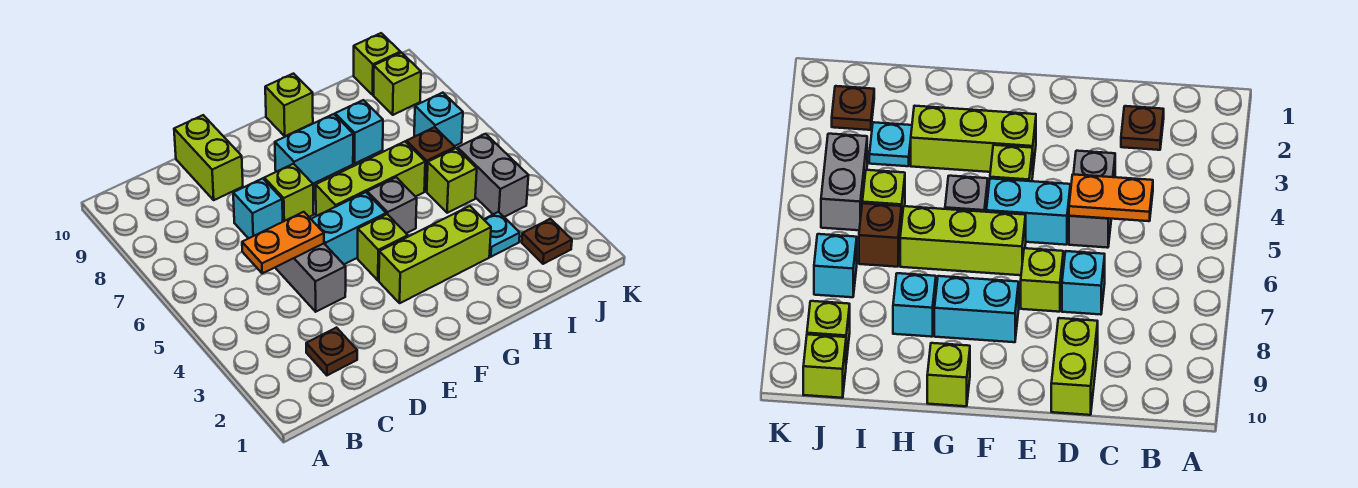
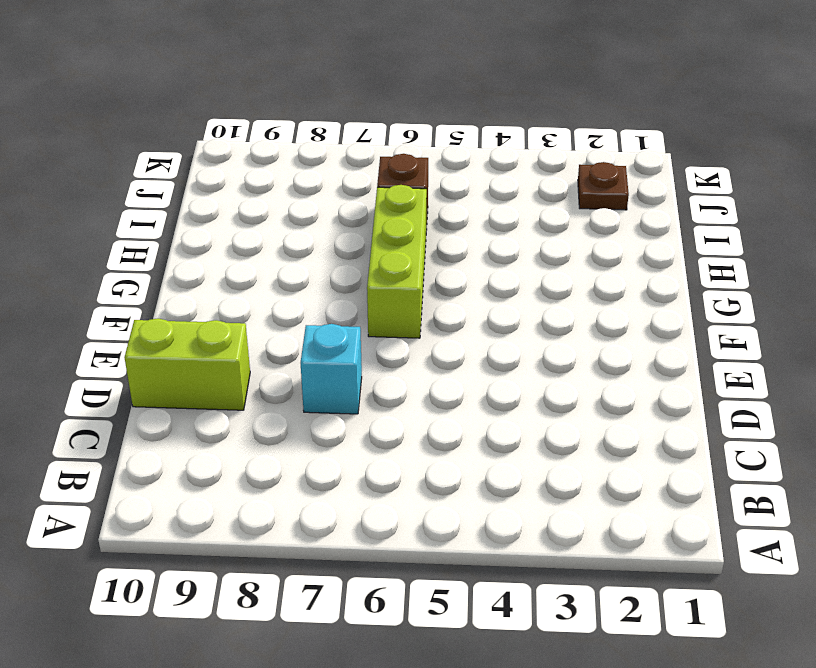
none -> brown 1x1 plate [306,328,357,375]
none -> grey 1x2 brick [275,244,346,312]
none -> cyan 1x2 brick [311,192,386,264]

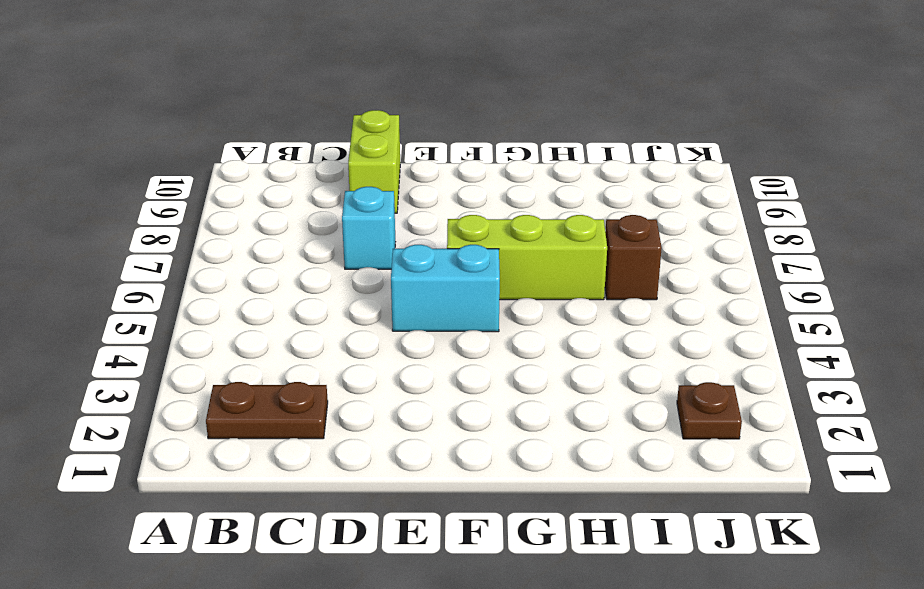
brown 1x2 plate [206,382,328,439] -> brown 1x1 plate [306,328,357,375]
none -> grey 1x2 brick [275,244,346,312]
none -> lime 1x1 brick [264,164,314,222]
none -> lime 1x3 brick [379,206,491,303]

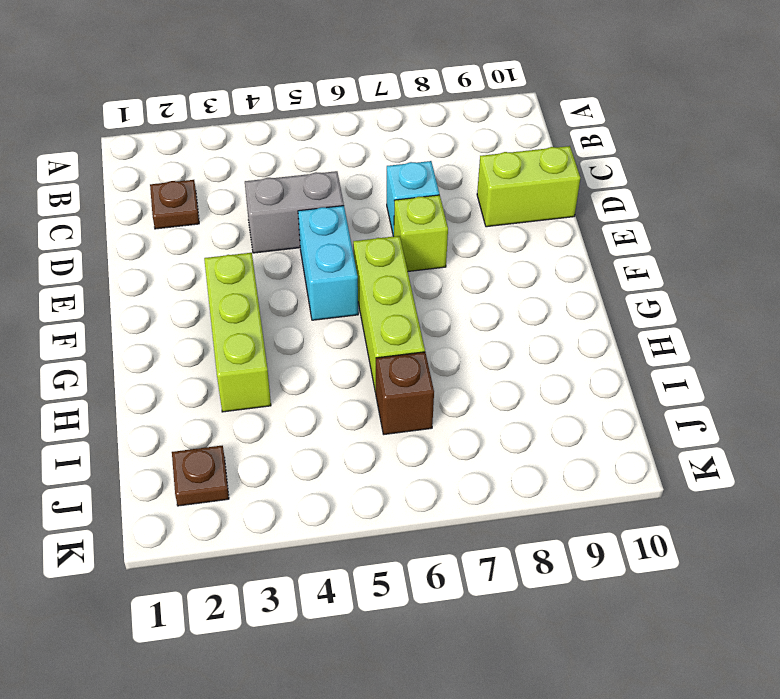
none -> lime 1x1 brick [358,214,408,280]
none -> cyan 1x2 brick [275,114,353,184]
none -> grey 1x1 brick [367,177,417,233]

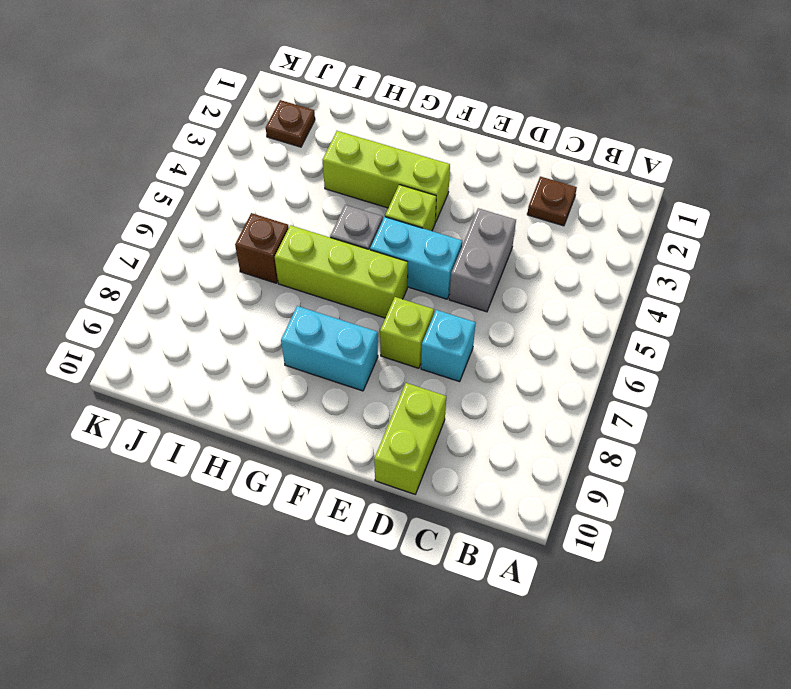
none -> lime 1x1 brick [265,74,313,136]
none -> cyan 1x1 brick [335,100,383,163]
none -> cyan 1x1 plate [484,212,520,257]

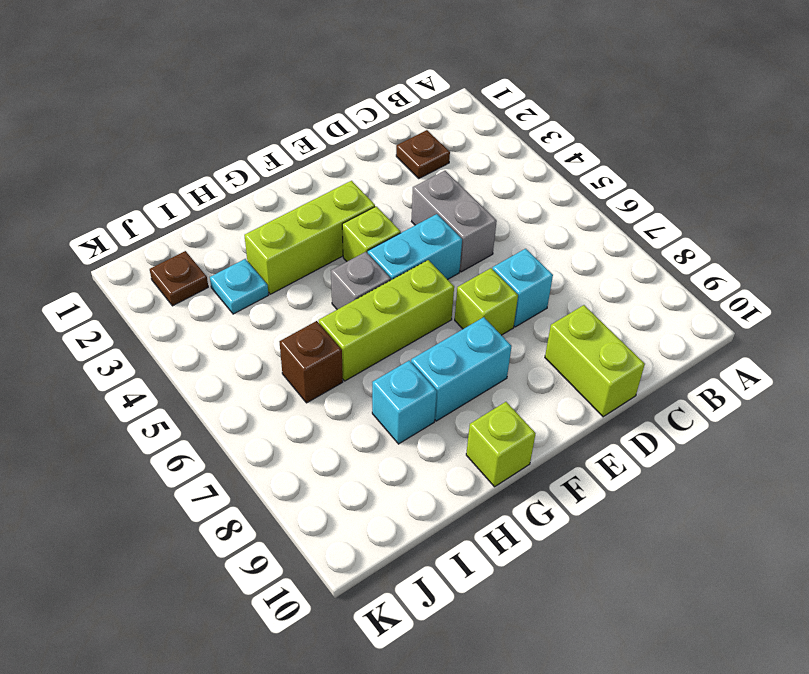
none -> lime 1x1 brick [427,148,477,213]
none -> grey 1x2 brick [458,134,529,217]
none -> cyan 1x1 brick [414,93,463,146]

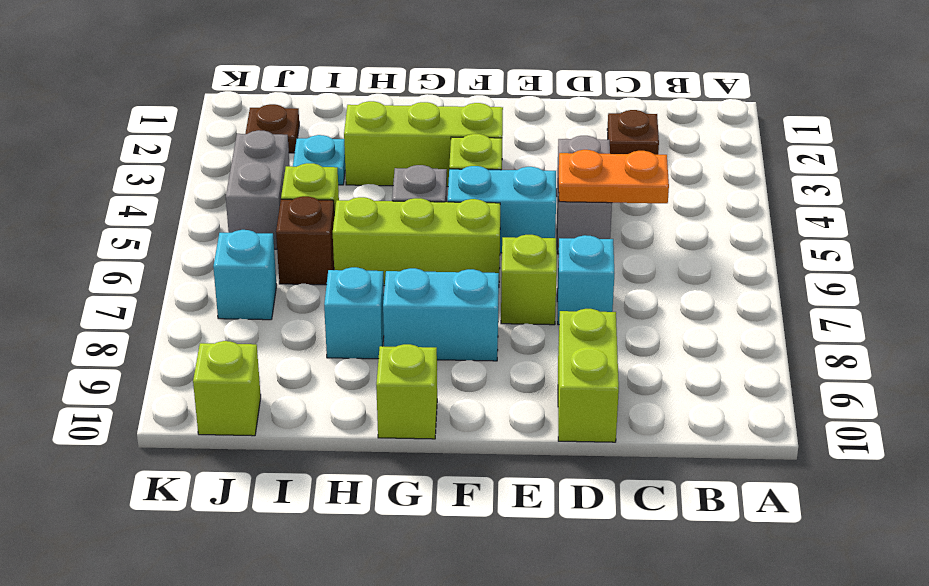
none -> lime 1x1 brick [373,53,421,115]

